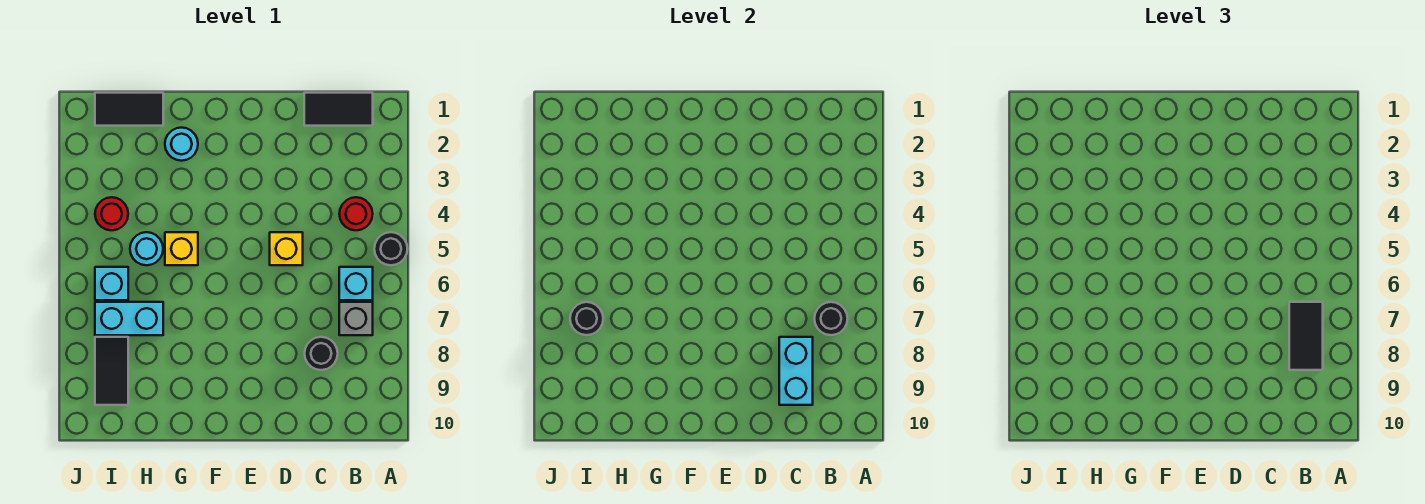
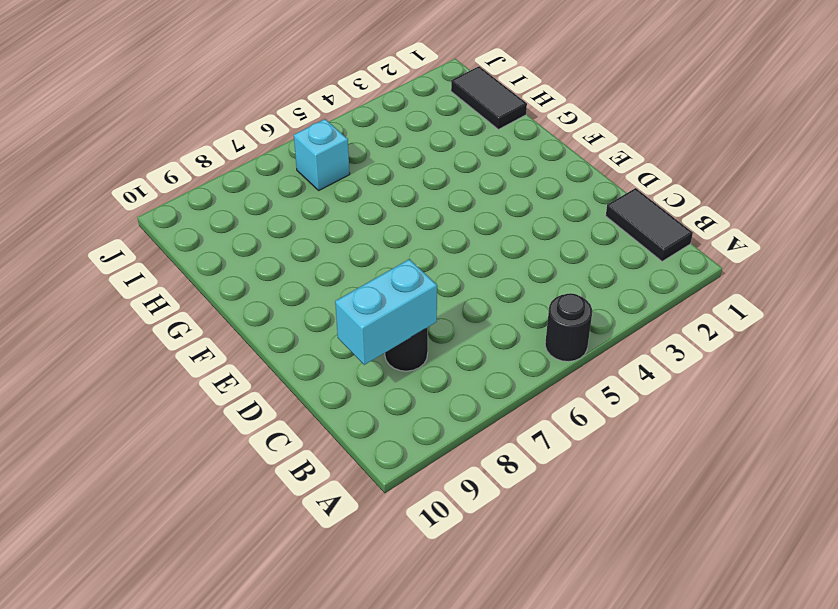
none -> red 1x1 round brick [339,197,373,230]
none -> cyan 1x1 brick [339,267,373,300]
none -> grey 1x1 brick [339,302,373,335]

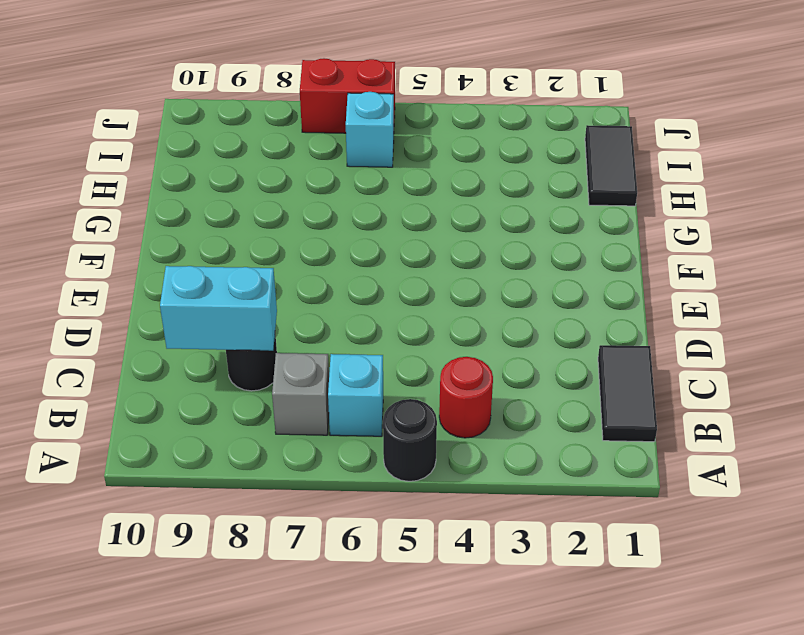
red 1x2 brick [300,58,395,133] -> none
none -> yellow 1x1 brick [270,232,303,265]
none -> cyan 1x1 round brick [165,128,198,161]
none -> yellow 1x1 brick [165,232,198,265]

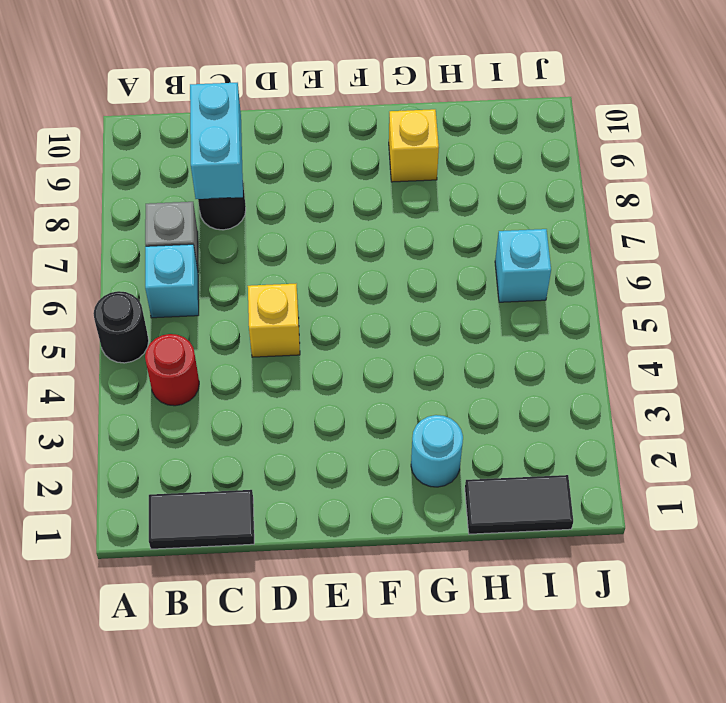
yellow 1x1 brick [389,109,439,182] -> yellow 1x1 brick moved to [165,232,198,265]
none -> cyan 1x1 round brick [130,232,163,265]
none -> cyan 1x2 brick [95,302,163,335]
none -> red 1x1 round brick [95,197,128,230]

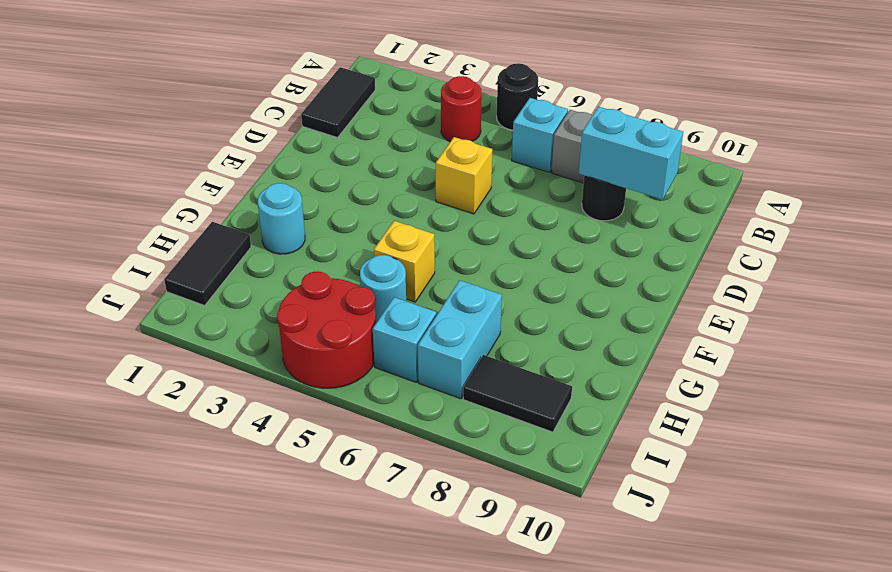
red 2x2 round brick [277,271,376,388] -> red 1x1 round brick [95,197,128,230]
none -> black 1x1 round brick [814,302,848,335]
none -> black 1x1 round brick [570,302,603,335]
none -> black 1x2 tile [1289,302,1323,370]

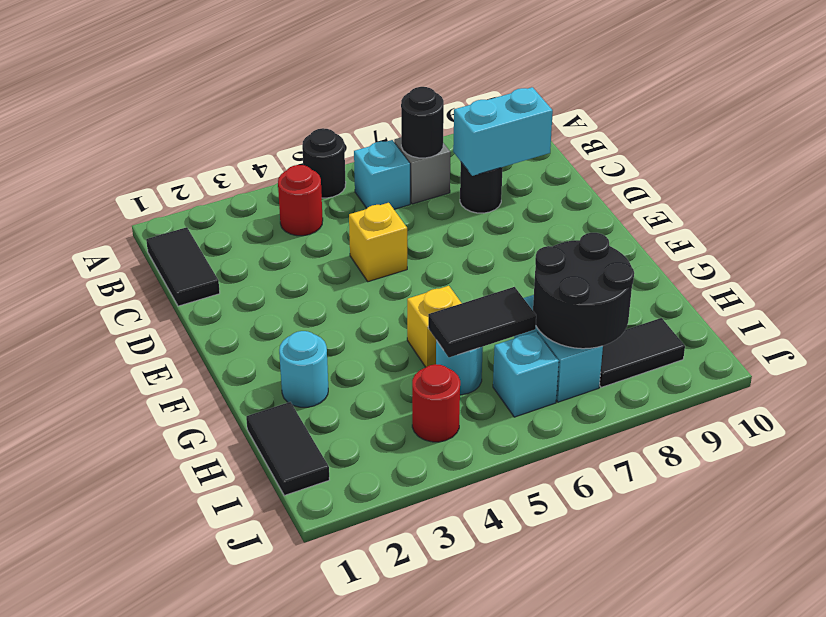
black 1x2 tile [428,287,536,357] -> black 1x2 tile moved to [1289,302,1323,370]
black 2x2 round brick [533,233,634,349] -> black 1x1 round brick [570,302,603,335]

